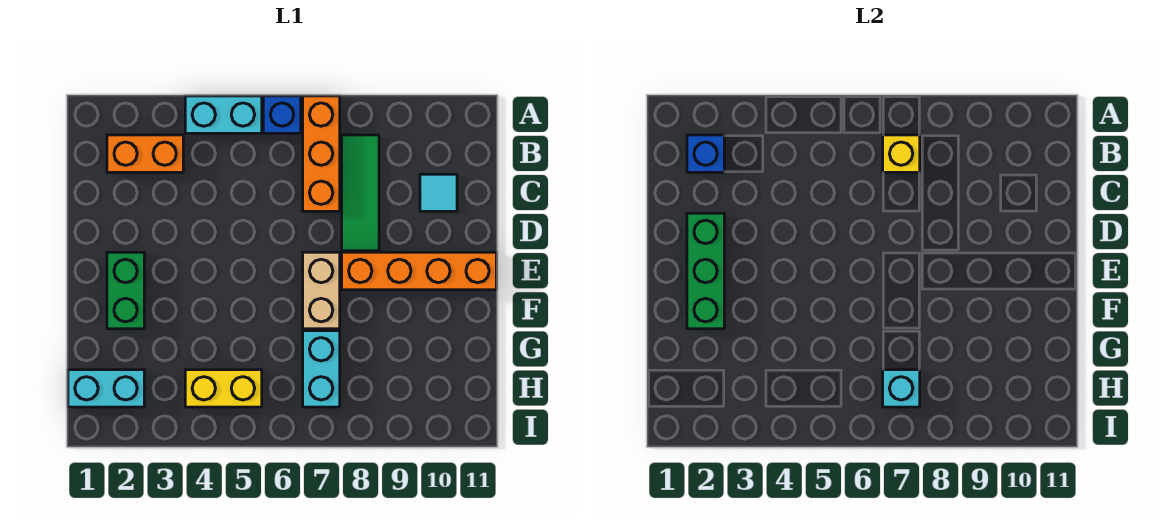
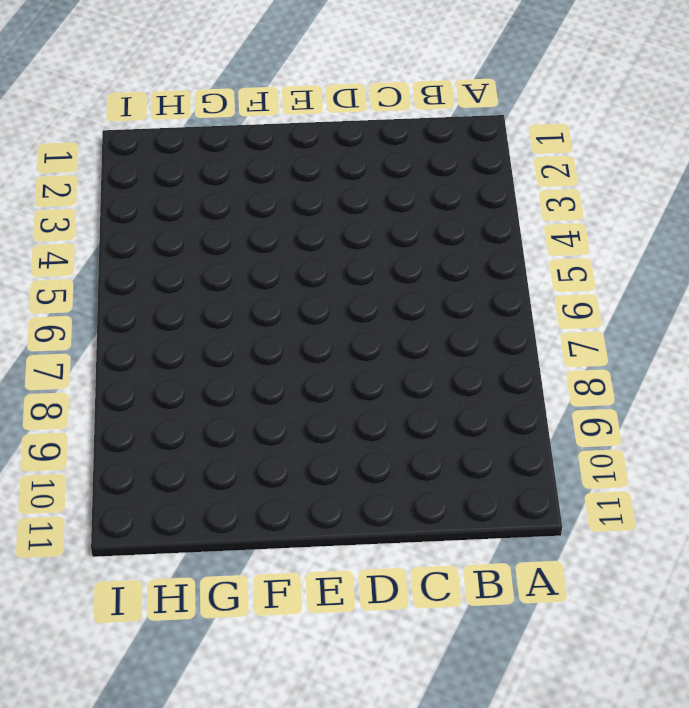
none -> cyan 1x2 brick [185,96,262,133]
none -> blue 1x1 brick [263,96,301,133]
none -> orange 1x3 brick [303,96,340,211]

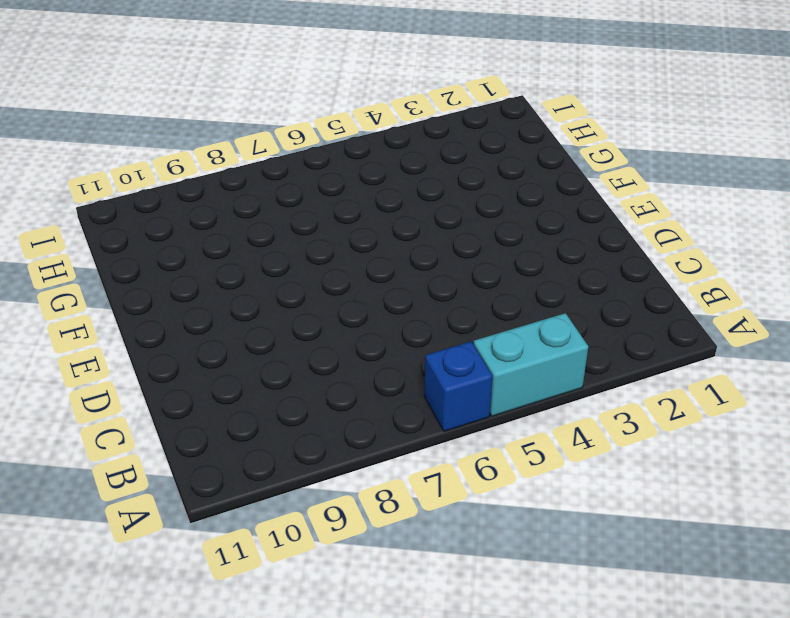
none -> orange 1x3 brick [303,96,340,211]
none -> orange 1x2 brick [107,135,183,172]
none -> green 1x3 tile [342,135,379,251]

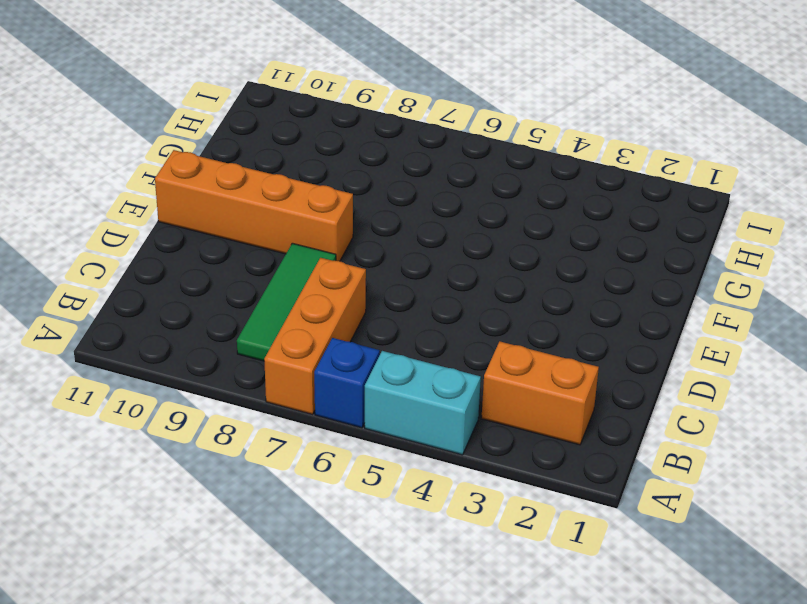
none -> cyan 1x1 tile [420,174,457,211]
none -> green 1x2 brick [107,252,144,329]
none -> tan 1x2 brick [303,252,340,329]

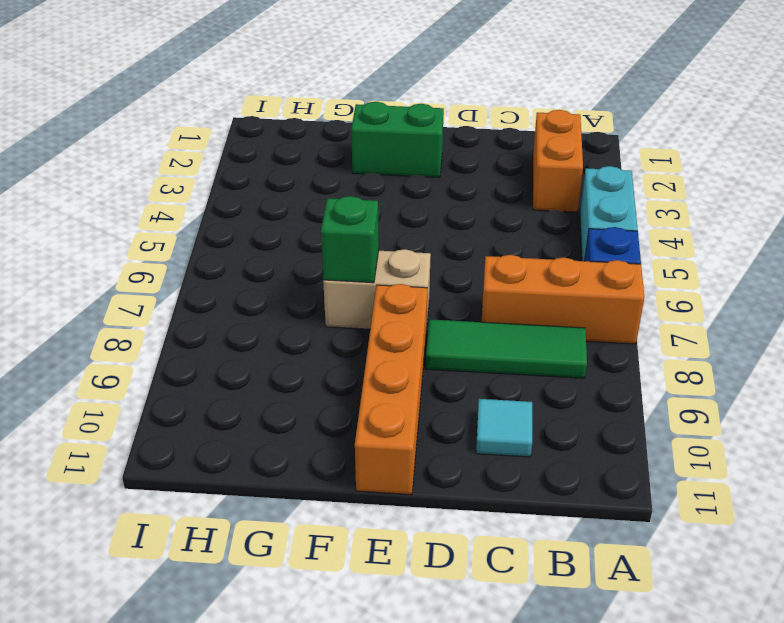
green 1x1 brick [321,196,379,283] -> none
none -> cyan 1x2 brick [303,331,340,407]
none -> cyan 1x2 brick [68,370,144,407]
none -> yellow 1x2 brick [185,370,262,407]

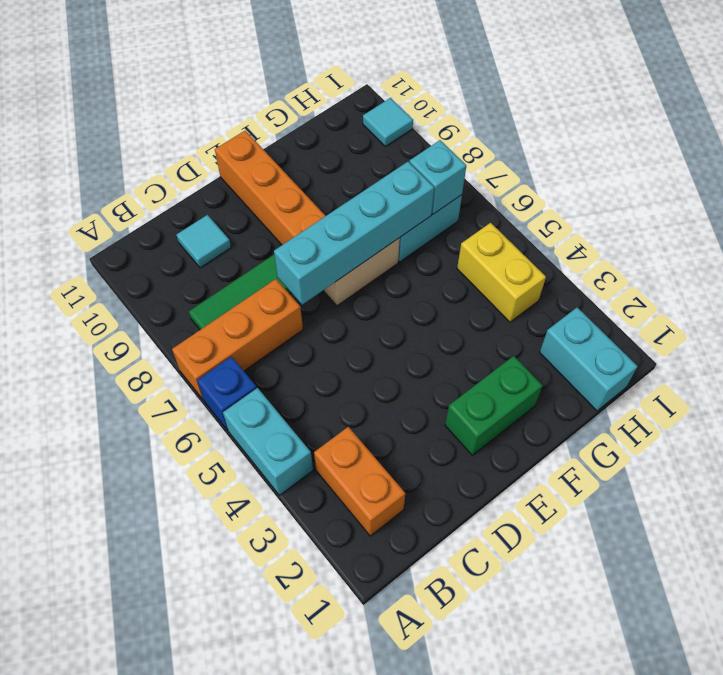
cyan 1x4 brick [274,162,434,305] -> none
cyan 1x1 tile [363,98,413,146] -> none
none -> blue 1x1 brick [687,135,724,172]
none -> yellow 1x1 brick [883,135,920,172]
none -> green 1x3 brick [687,213,724,329]

